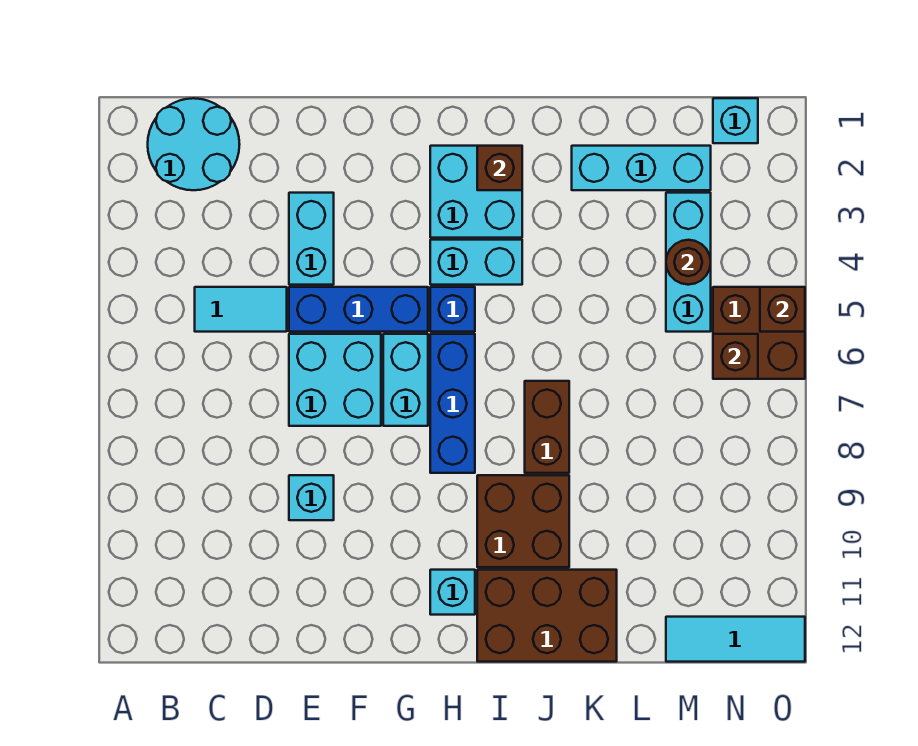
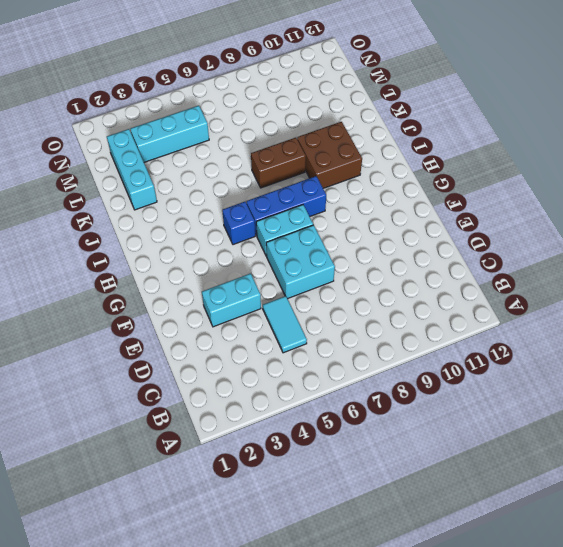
none -> cyan 2x2 round brick [148,98,240,190]
none -> blue 1x3 brick [289,287,428,332]
none -> cyan 1x1 brick [289,475,334,520]

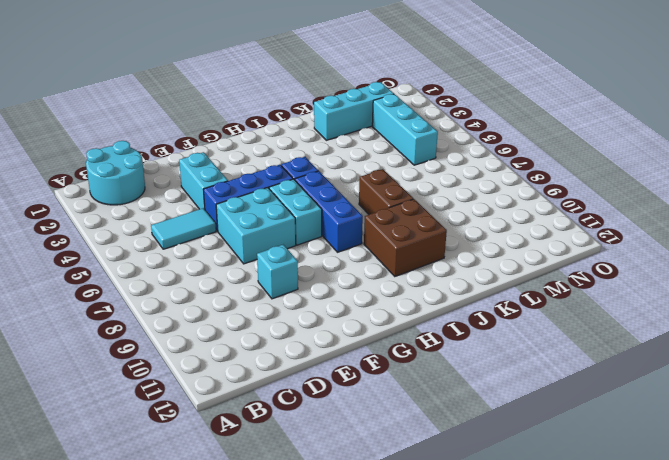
none -> cyan 2x2 brick [430,146,522,238]
none -> cyan 1x2 brick [430,240,522,285]
none -> cyan 1x1 brick [430,570,475,615]

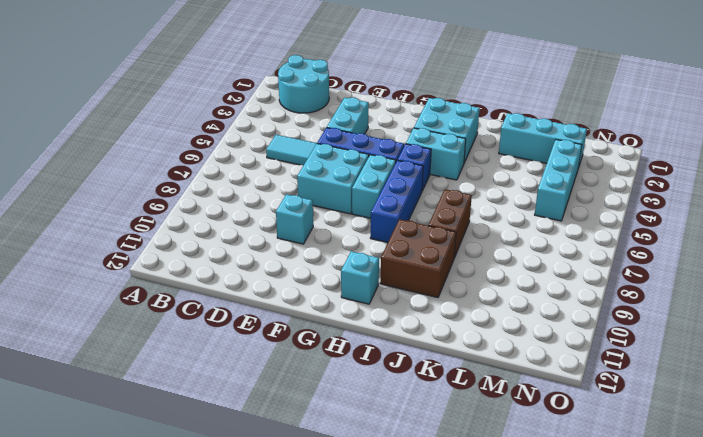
none -> brown 2x3 brick [477,570,617,662]
none -> cyan 1x3 tile [666,617,805,662]
none -> cyan 1x1 brick [713,98,758,143]

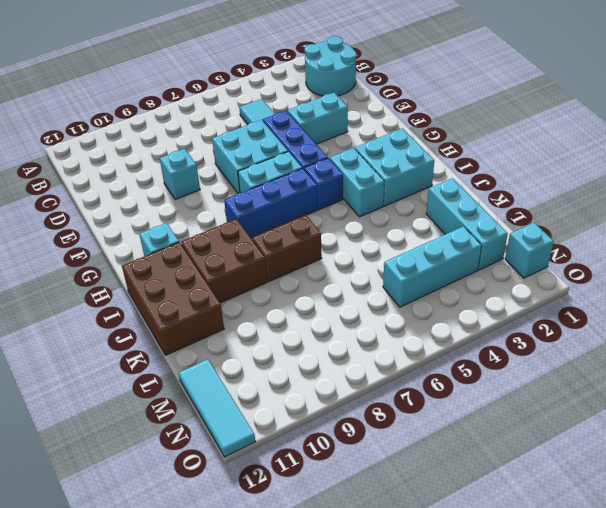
none -> brown 2x2 brick [713,287,805,379]
none -> brown 1x1 brick [477,146,522,190]
none -> brown 1x1 round brick [666,240,711,285]

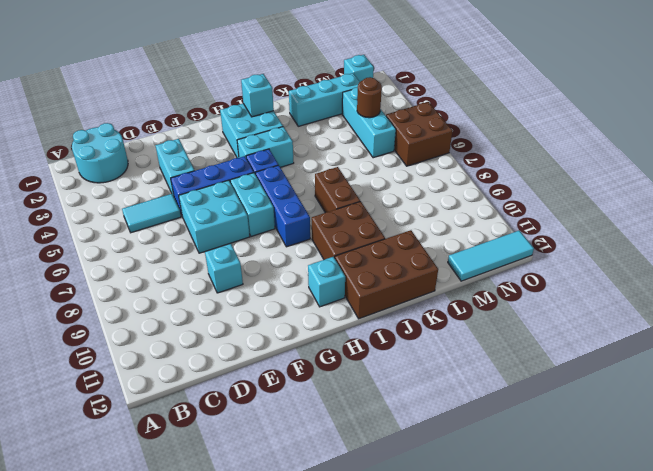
cyan 1x1 brick [241,74,274,117] -> brown 1x1 brick [477,146,522,190]
none -> brown 1x1 brick [713,334,758,379]
none -> brown 1x1 brick [760,287,805,332]

